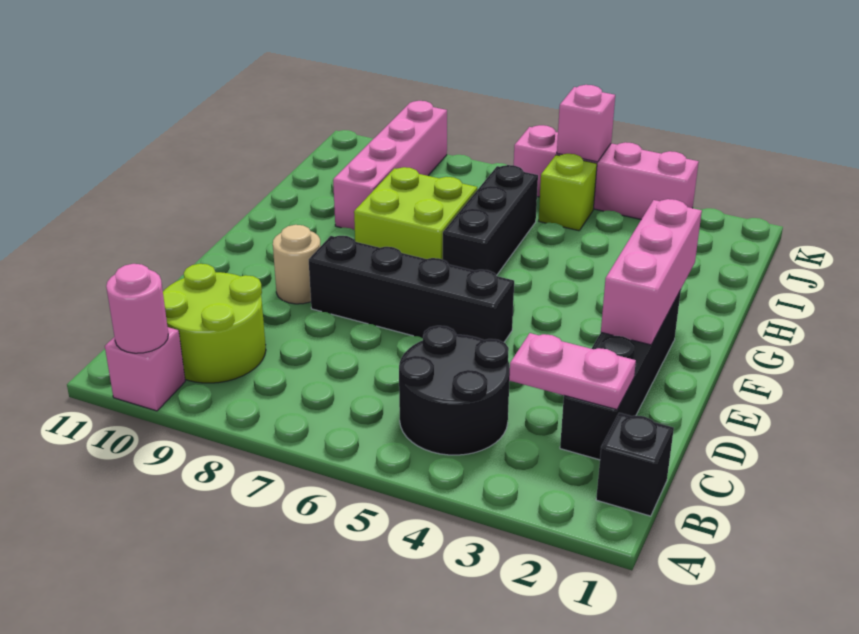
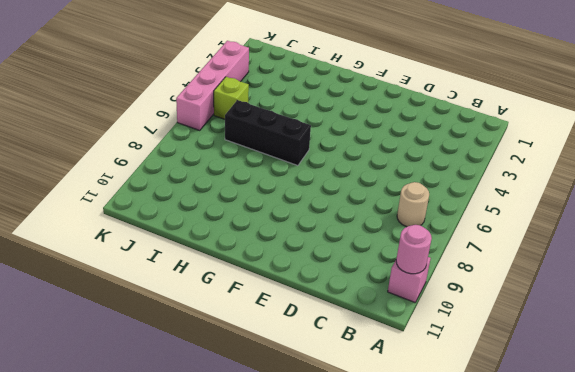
tan 1x1 round brick [397,182,429,227] -> tan 1x1 round brick moved to [273,225,321,304]
none -> black 1x1 brick [596,413,674,516]
none -> black 2x2 round brick [399,326,510,455]
none -> lime 2x2 round brick [163,264,266,383]

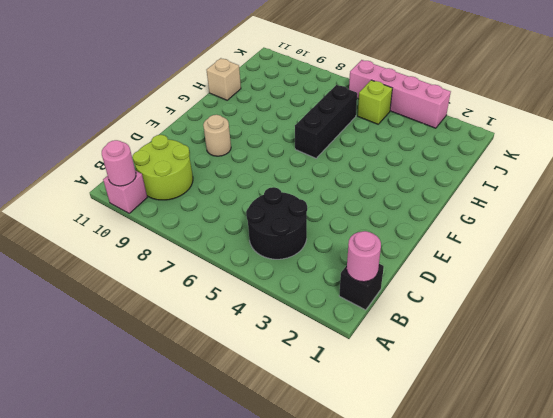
pink 1x1 round brick [347,231,381,282] -> none
tan 1x1 brick [207,58,241,100] -> none
none -> black 1x4 brick [560,290,681,460]
none -> black 1x4 brick [309,236,514,342]
none -> lime 2x2 brick [354,167,477,259]

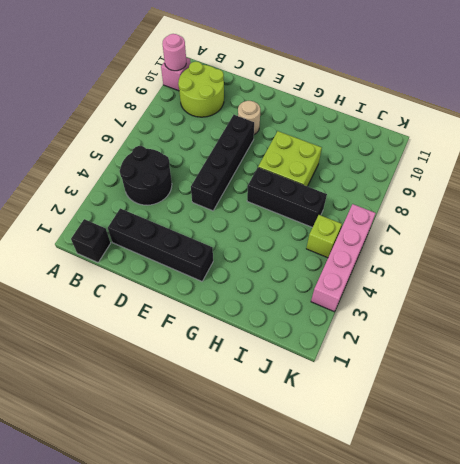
none -> pink 1x4 brick [333,101,447,230]
none -> pink 1x2 plate [509,333,636,410]
none -> pink 1x3 brick [601,199,702,345]

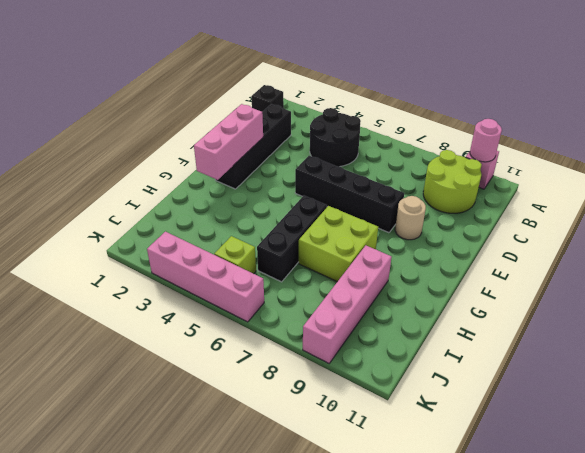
none -> pink 1x2 plate [509,333,636,410]
none -> pink 1x1 brick [557,85,615,162]

